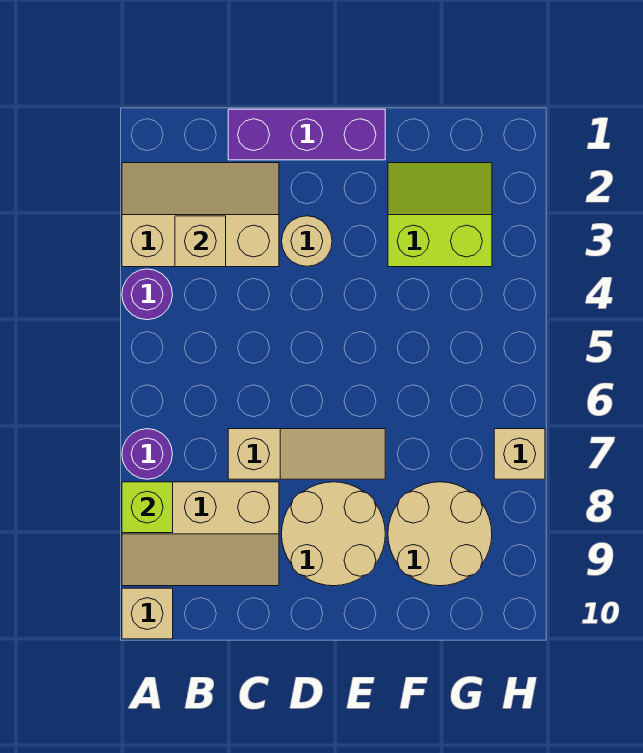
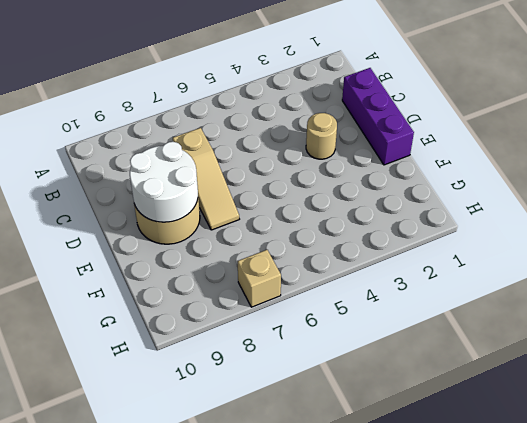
white 2x2 round brick [130,142,198,222] -> none
none -> tan 2x3 slope [122,163,279,267]
none -> purple 1x1 round brick [122,269,173,320]
none -> purple 1x1 round brick [122,429,172,479]

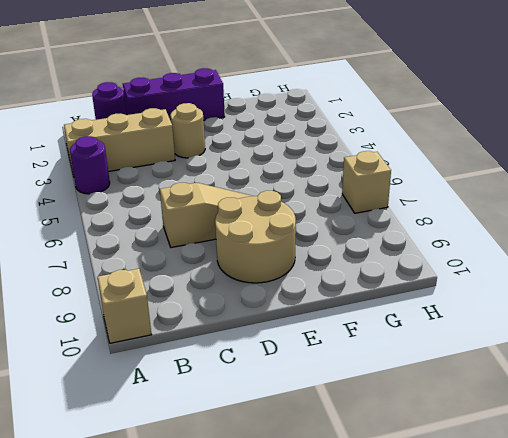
purple 1x1 round brick [92,82,126,120] -> purple 1x1 round brick moved to [122,429,172,479]
none -> tan 2x3 slope [122,482,279,586]
none -> lime 2x2 slope [388,163,492,267]
none -> tan 2x2 round brick [388,482,492,586]

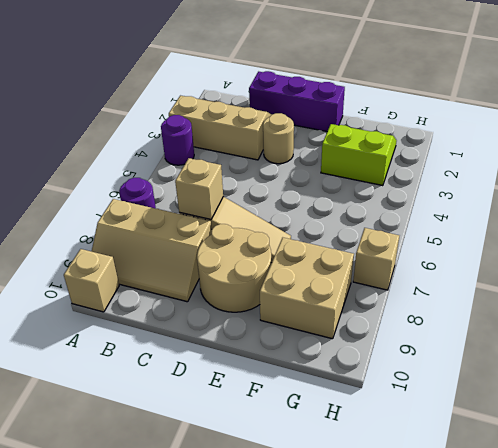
tan 1x1 brick [175,158,223,219] -> tan 1x1 brick moved to [175,216,226,267]
tan 2x2 brick [260,238,354,339] -> tan 2x2 round brick [388,482,492,586]
none -> lime 1x1 brick [122,482,173,533]

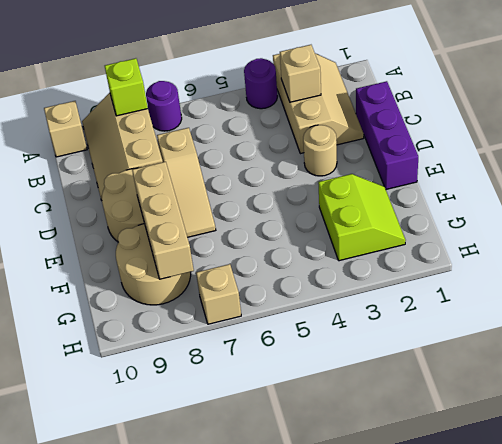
tan 1x3 brick [132,162,194,279] -> none

